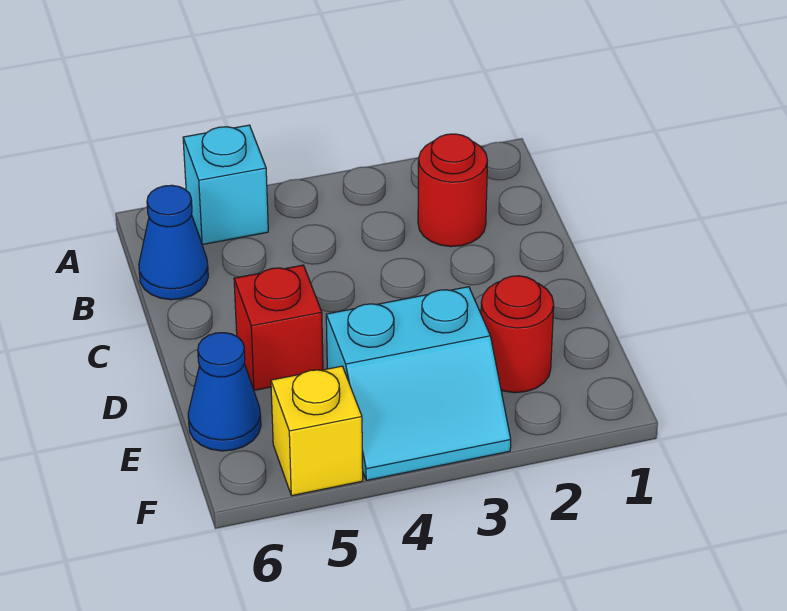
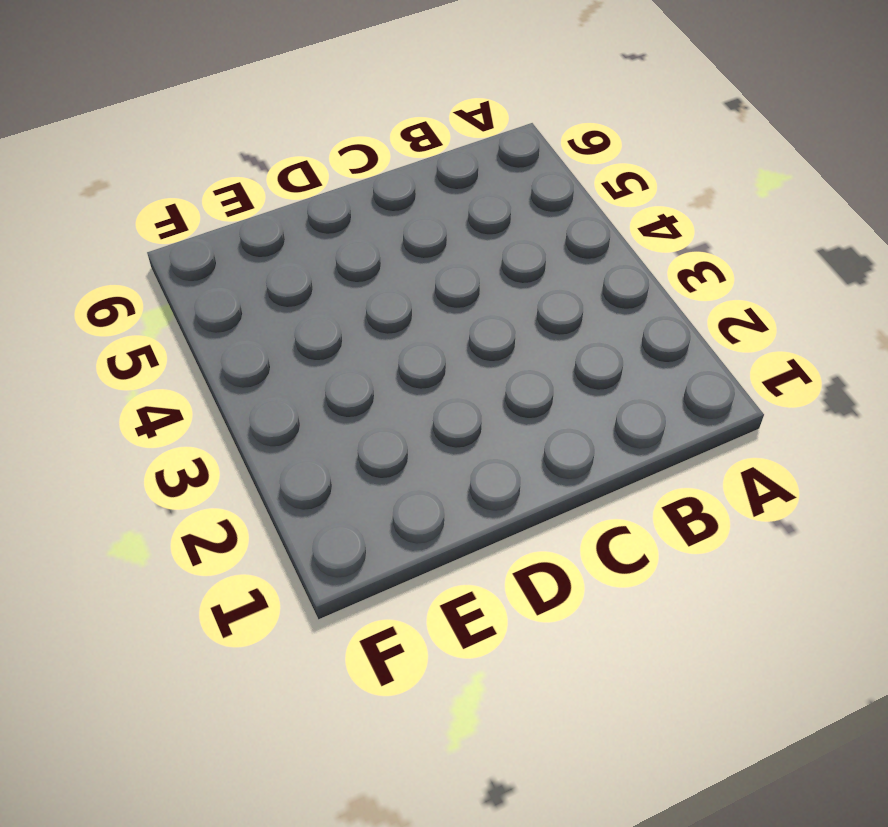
none -> cyan 1x1 brick [183,125,268,245]
none -> red 1x1 round brick [418,134,487,247]

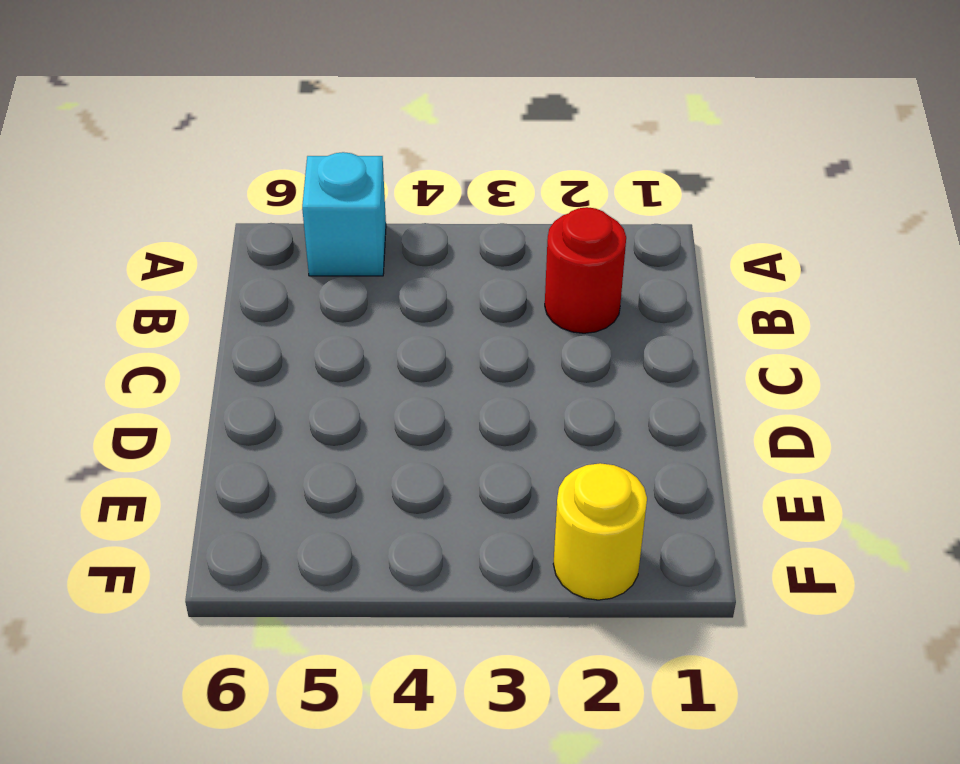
yellow 1x1 round brick [553,463,647,600] -> none
none -> blue 1x1 cone [139,185,208,300]
none -> red 1x1 brick [234,265,323,390]

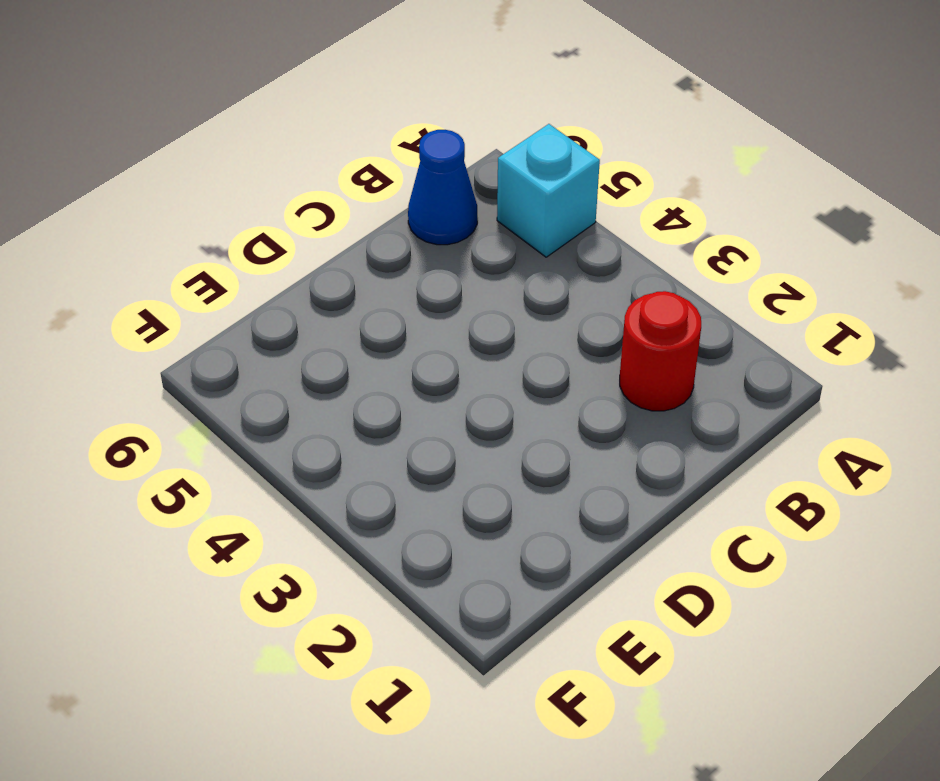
none -> red 1x1 brick [234,265,323,390]
none -> red 1x1 round brick [481,276,554,393]

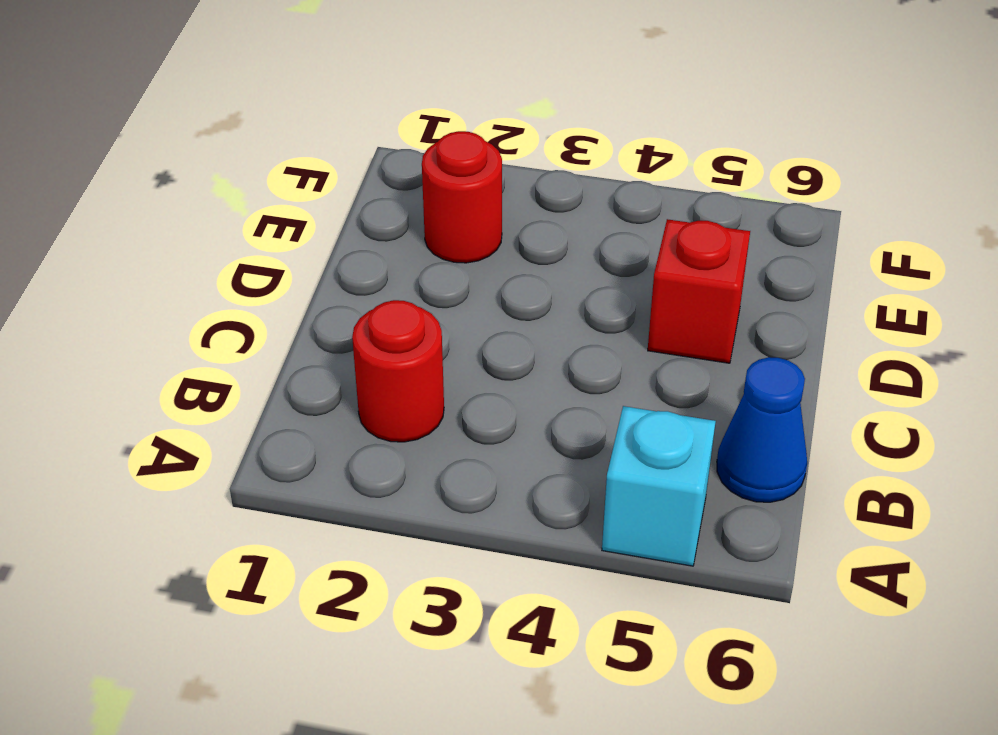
none -> cyan 2x2 slope [326,287,511,480]
none -> blue 1x1 cone [188,333,261,451]

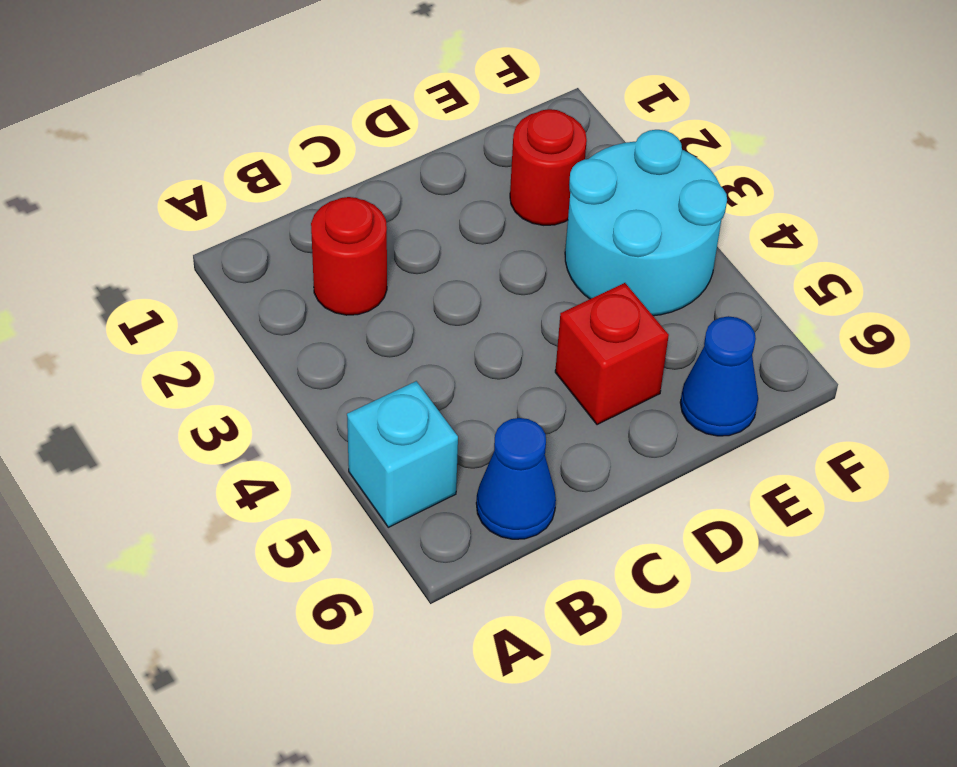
cyan 2x2 round brick [565,130,727,316] -> cyan 2x2 slope [326,287,511,480]
none -> yellow 1x1 brick [271,366,363,496]

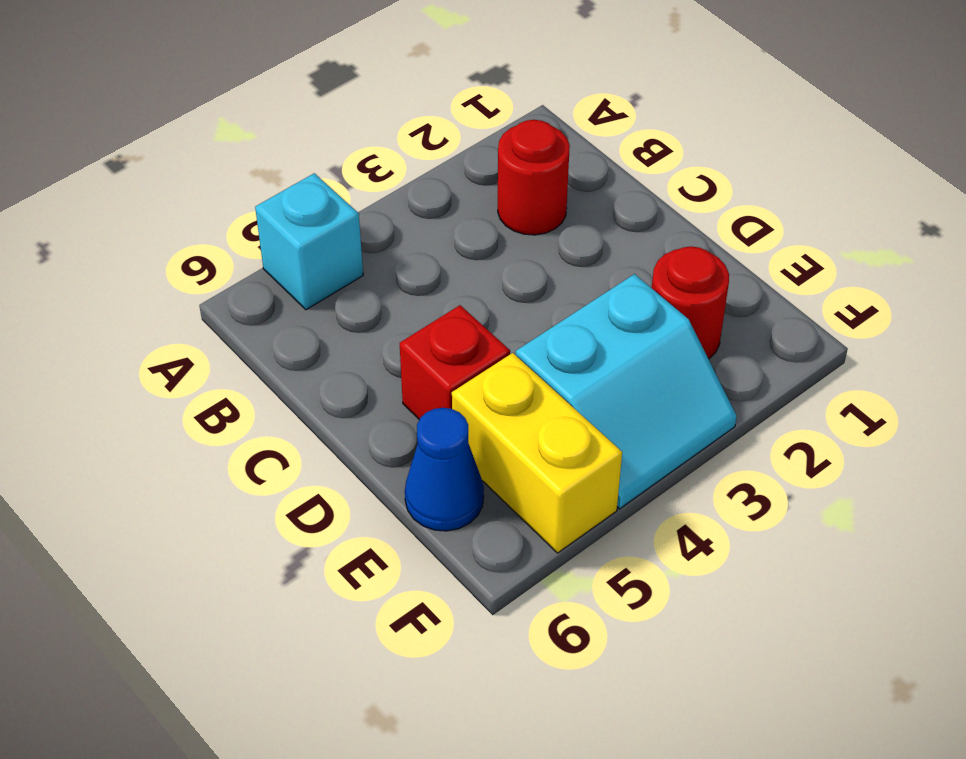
yellow 1x2 brick [452,353,622,553] -> yellow 1x1 brick [271,366,363,496]
none -> blue 1x1 cone [139,185,208,300]

